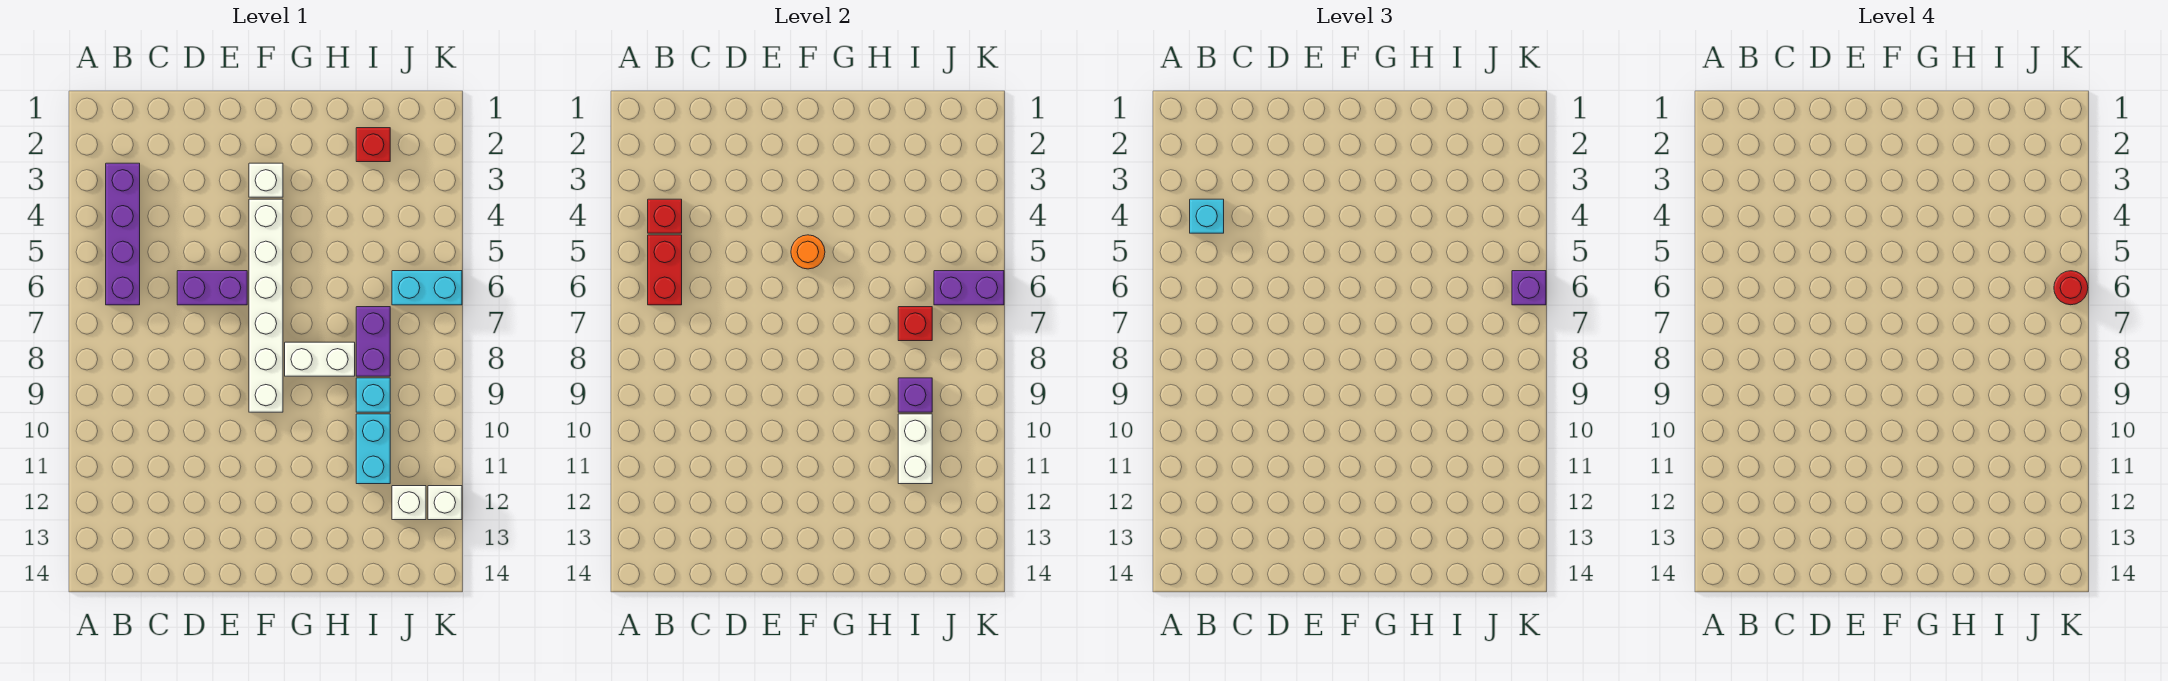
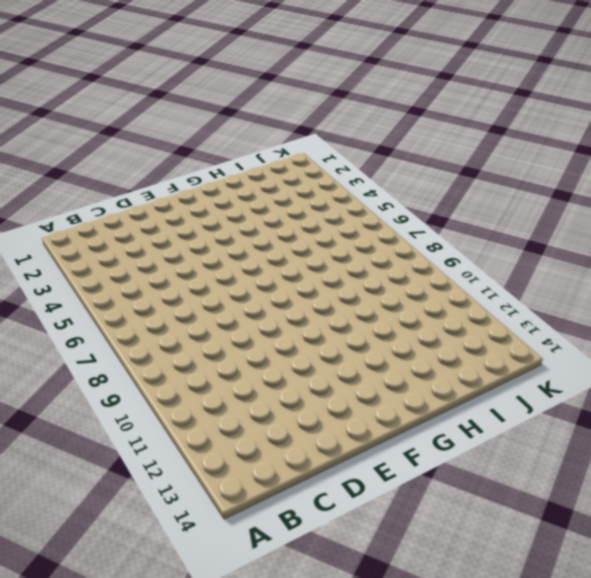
none -> purple 1x4 brick [106,163,140,305]
none -> purple 1x2 brick [177,271,247,305]
none -> white 1x1 brick [249,163,283,197]

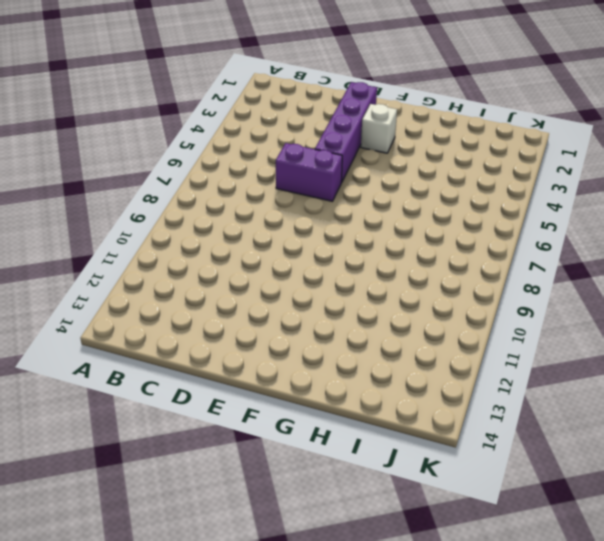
purple 1x4 brick [315,82,377,182] -> purple 1x4 brick moved to [106,163,140,305]
none -> white 1x6 brick [249,199,283,412]
none -> white 1x2 brick [285,342,355,376]
none -> red 1x1 brick [356,128,390,162]

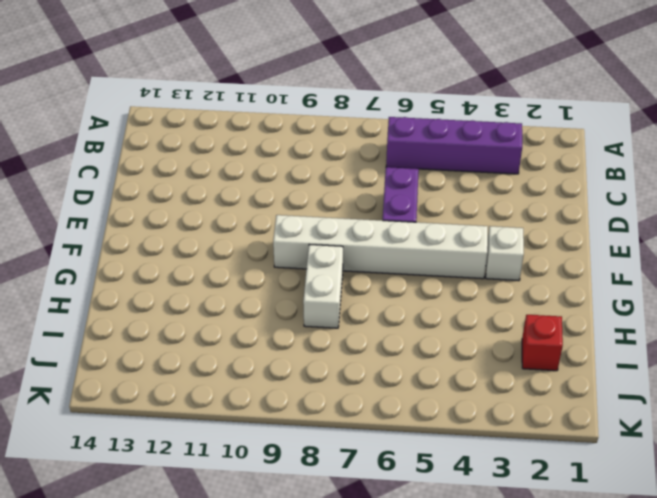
none -> purple 1x2 brick [356,307,390,376]
none -> cyan 1x1 brick [356,378,390,412]
none -> cyan 1x2 brick [356,414,390,484]

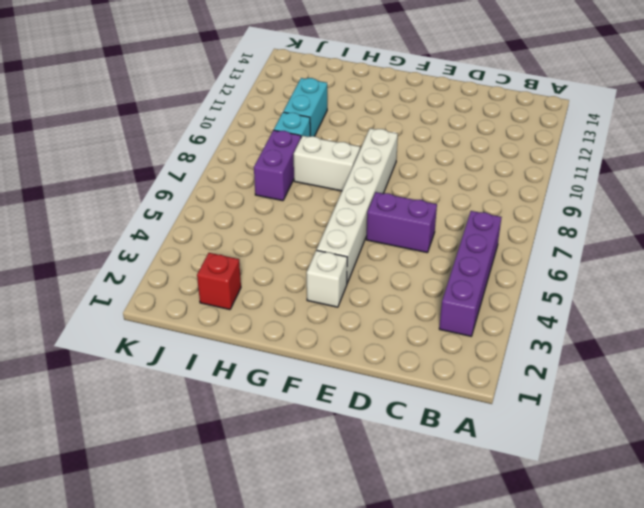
none -> cyan 1x2 brick [392,271,462,305]
none -> white 1x1 brick [392,486,426,520]
none -> white 1x1 brick [428,486,462,520]

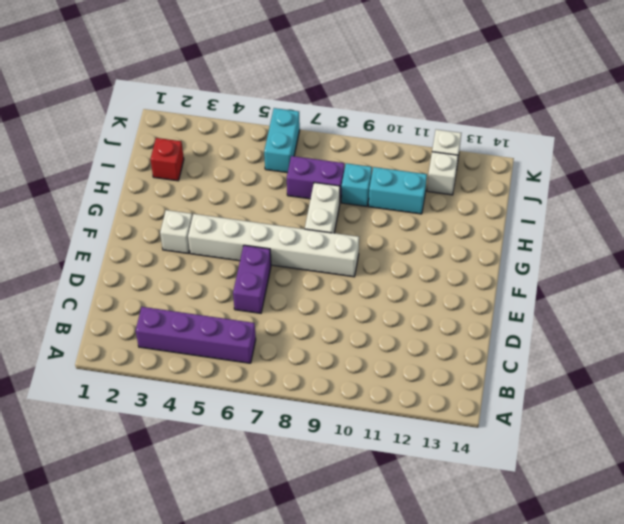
none -> red 1x1 brick [648,199,682,233]
none -> red 1x2 brick [648,235,682,305]
none -> orange 1x1 round brick [791,235,825,269]

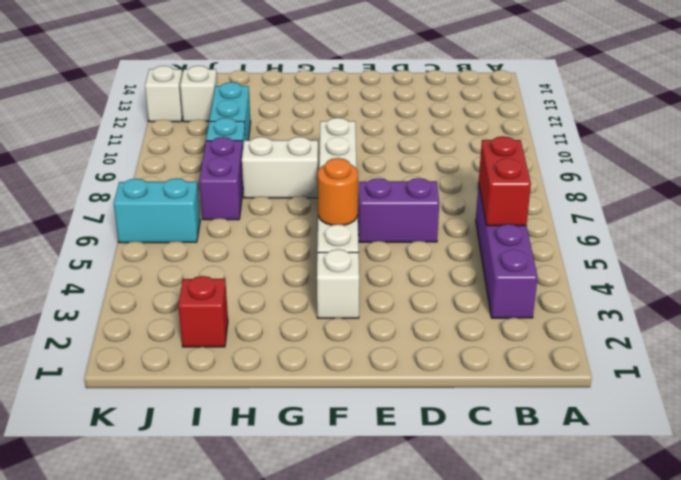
none -> red 1x1 brick [648,199,682,233]
none -> red 1x1 brick [898,307,932,341]
none -> purple 1x1 brick [898,378,932,412]

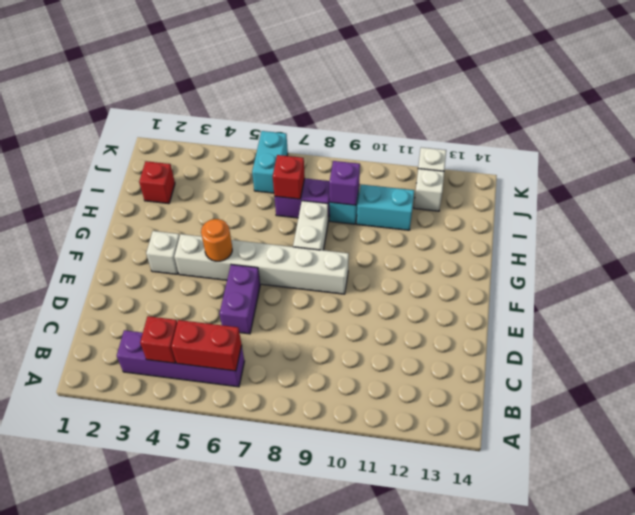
none -> white 1x2 brick [898,414,932,484]
none -> purple 1x2 brick [934,271,1004,305]
none -> cyan 1x1 brick [1190,199,1224,233]

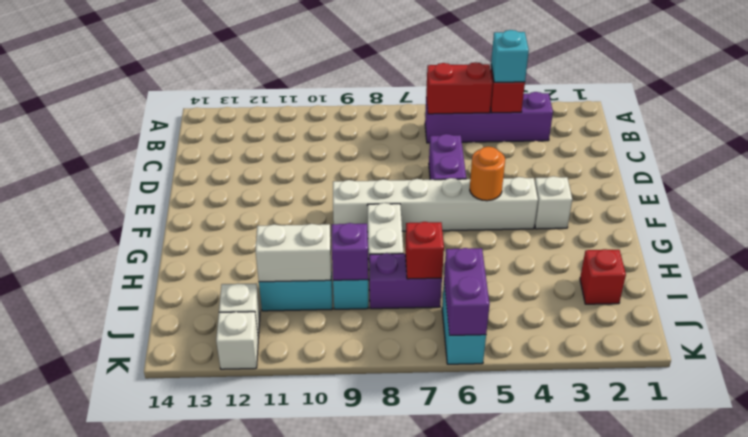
none -> purple 1x1 brick [1512,271,1546,305]
none -> red 1x1 round brick [2054,271,2088,305]

